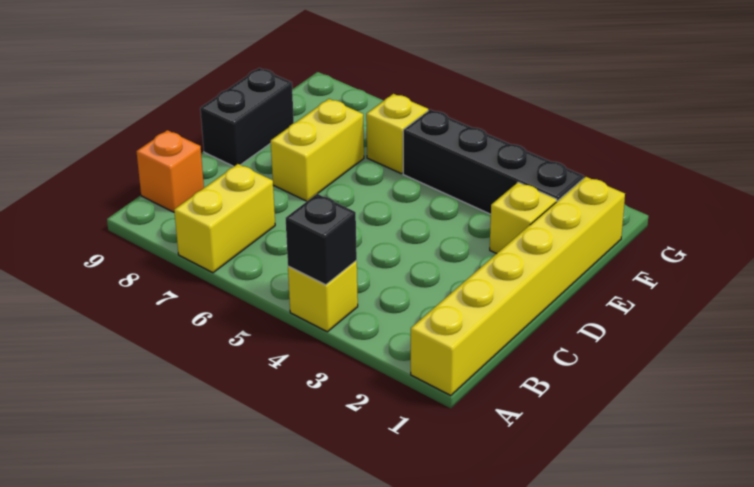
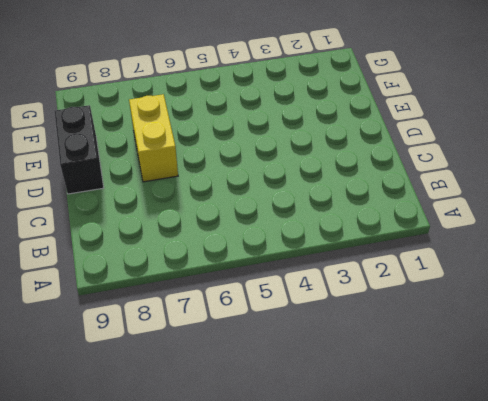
none -> yellow 1x6 brick [411,177,625,396]
none -> yellow 1x1 brick [288,260,358,332]

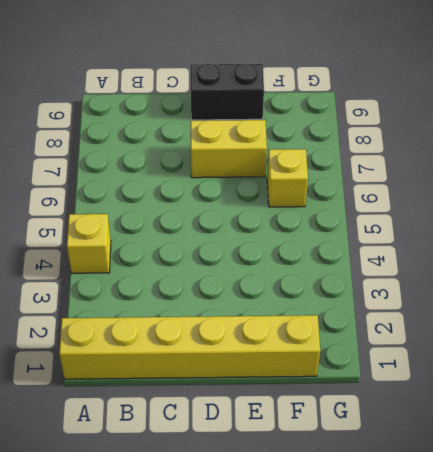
none -> yellow 1x2 brick [174,164,275,273]
none -> orange 1x1 brick [136,130,204,212]

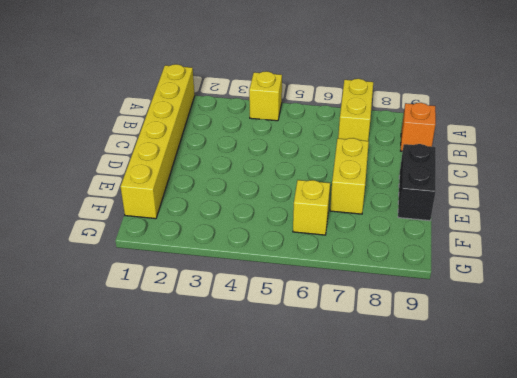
none -> yellow 1x1 brick [490,182,557,254]
none -> black 1x4 brick [403,110,584,214]

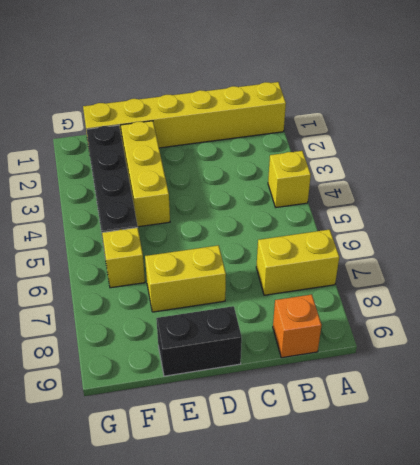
yellow 1x3 brick [121,121,170,227] -> yellow 1x1 brick [490,182,557,254]
none -> black 1x1 brick [286,194,357,285]

